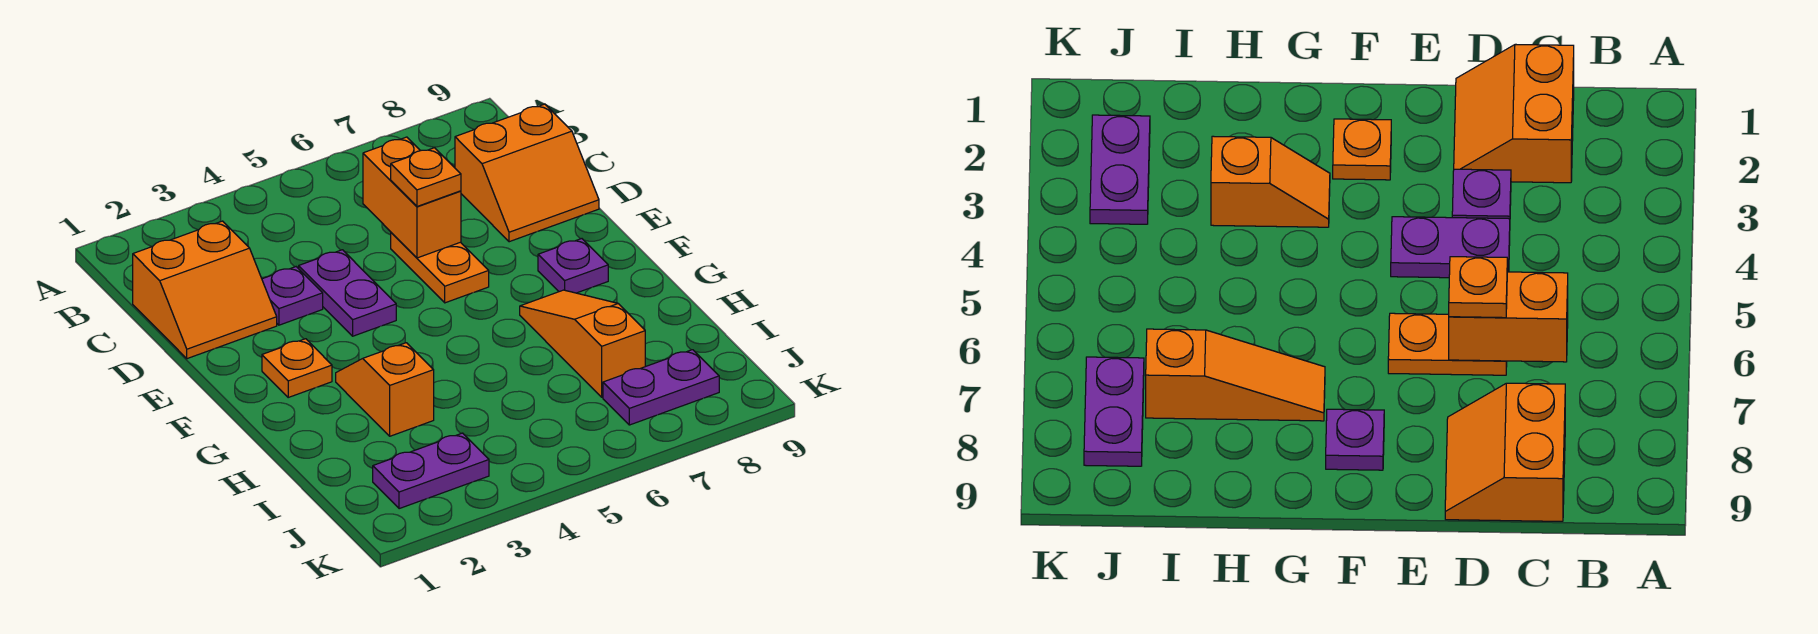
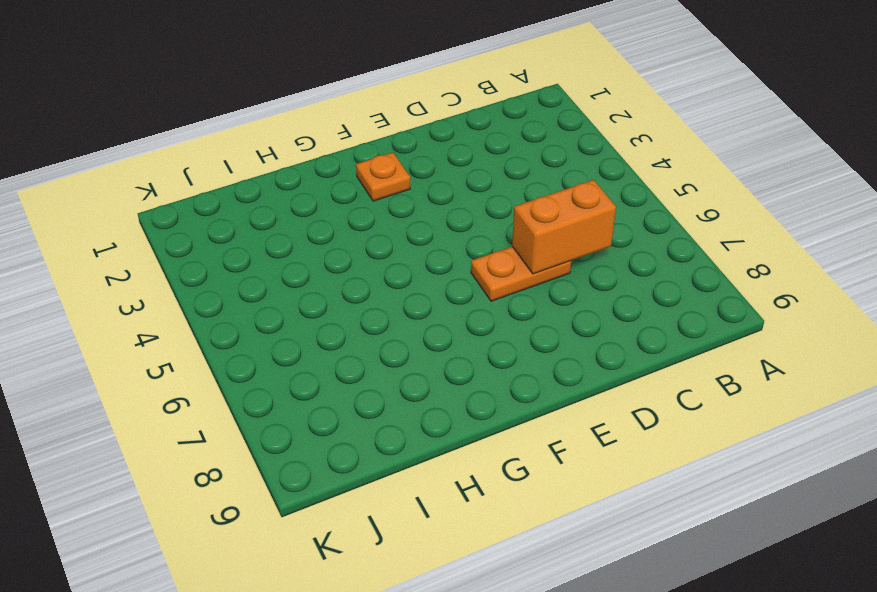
none -> orange 2x2 slope [133,221,277,359]
none -> orange 2x2 slope [455,104,599,242]
none -> purple 1x1 plate [262,267,323,325]

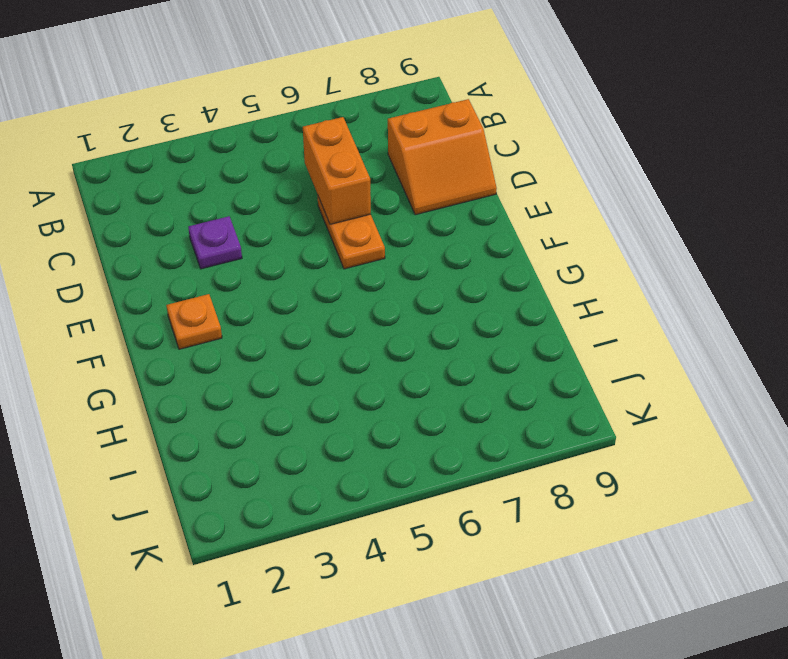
none -> orange 2x2 slope [133,221,277,359]
none -> purple 1x2 plate [298,250,396,336]
none -> purple 1x1 plate [538,239,608,293]

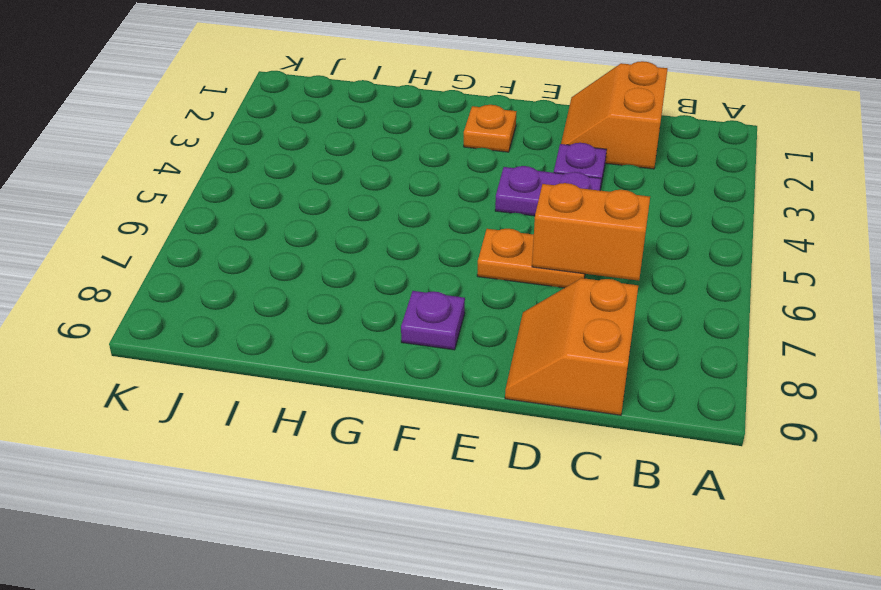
none -> orange 1x2 slope [336,343,434,436]
none -> orange 1x3 slope [520,290,645,397]
none -> purple 1x2 plate [373,433,489,509]

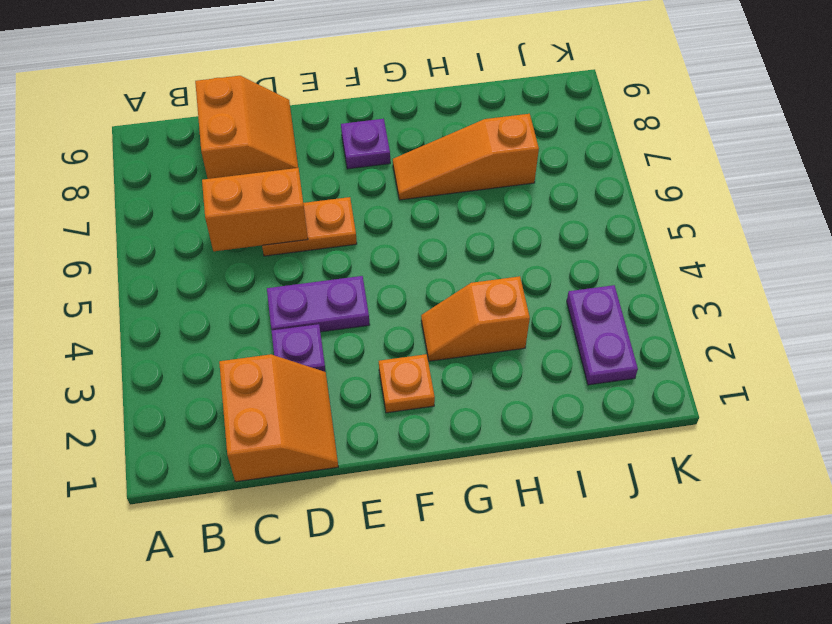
none -> purple 1x2 plate [603,350,719,425]
none -> orange 1x1 plate [391,148,461,206]

